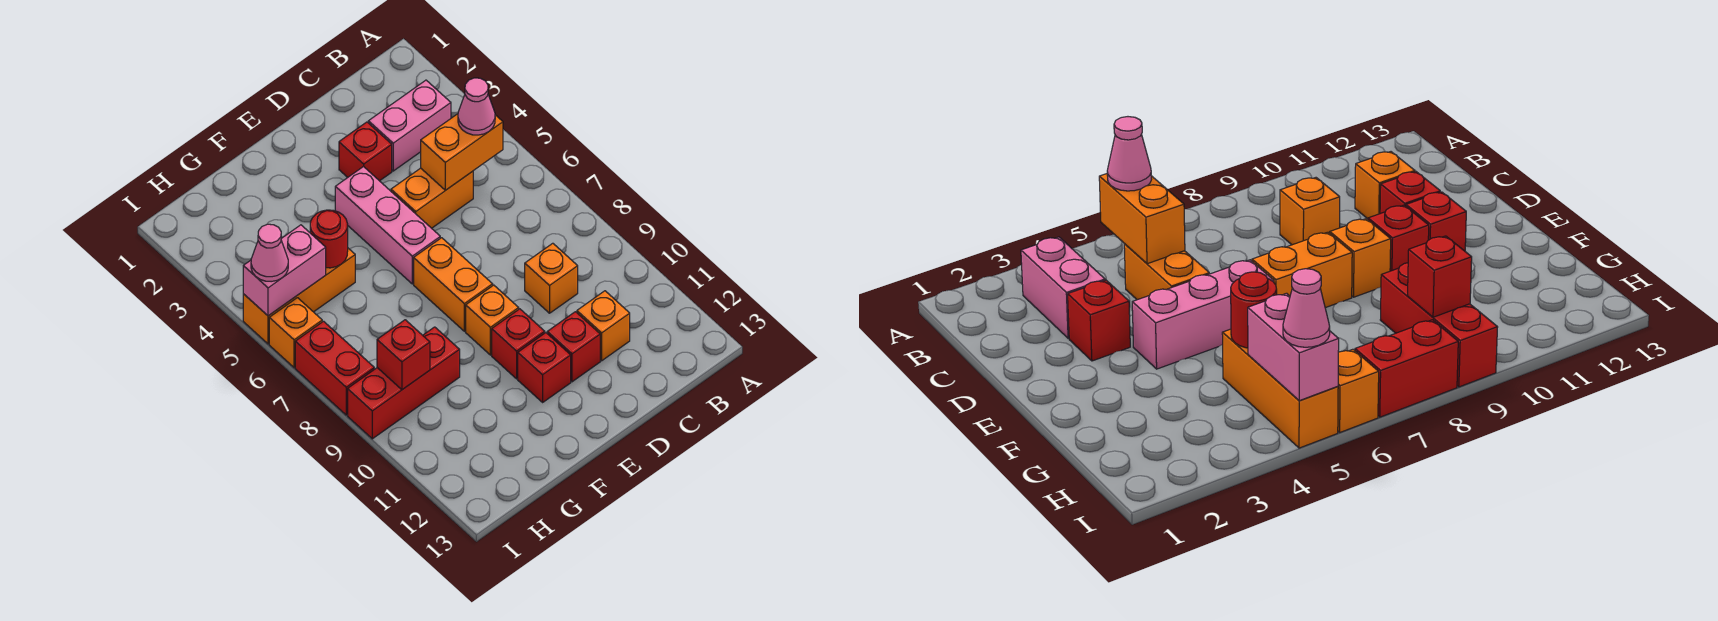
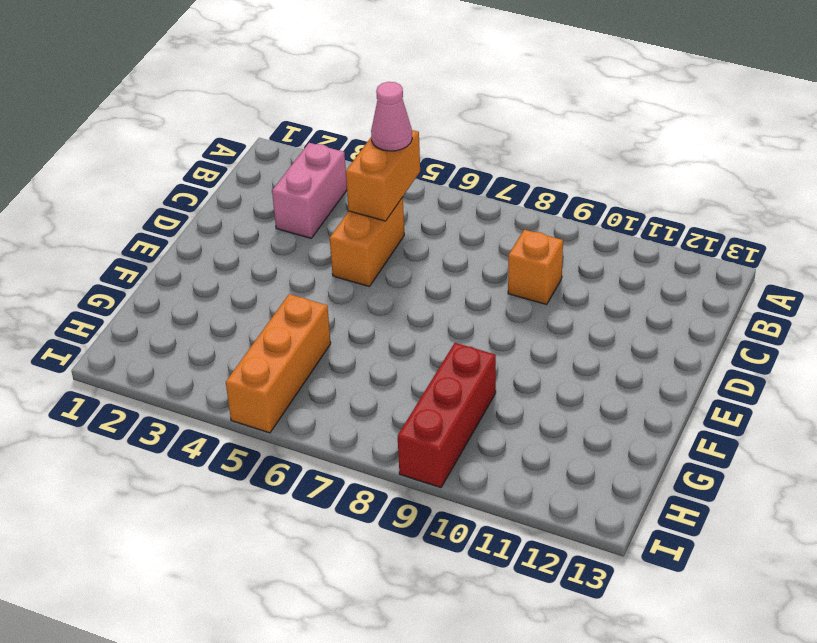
none -> orange 1x1 brick [577,291,630,361]
none -> red 1x1 brick [339,122,392,181]
none -> red 1x1 brick [547,312,600,382]

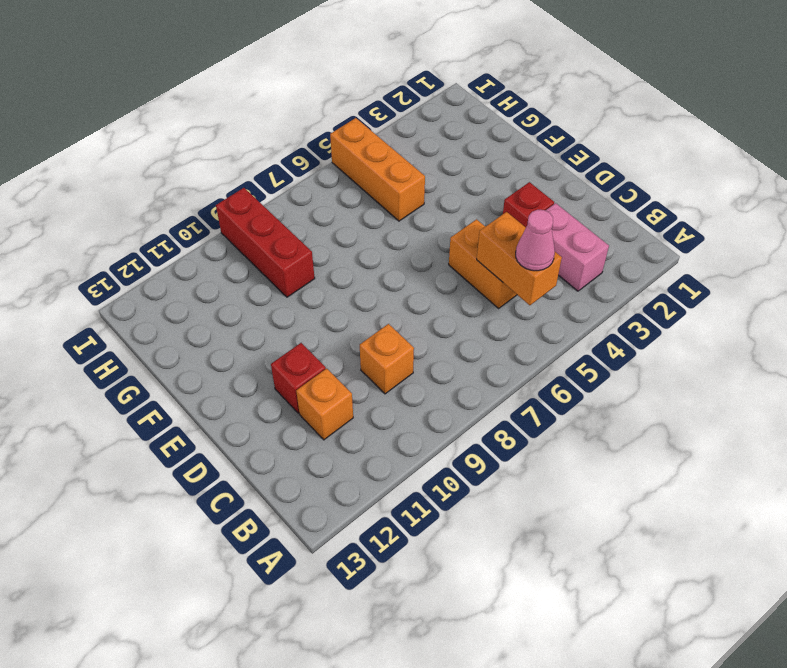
none -> pink 1x3 brick [335,166,440,284]
none -> orange 1x2 brick [414,238,493,331]
none -> orange 1x1 brick [466,285,519,355]

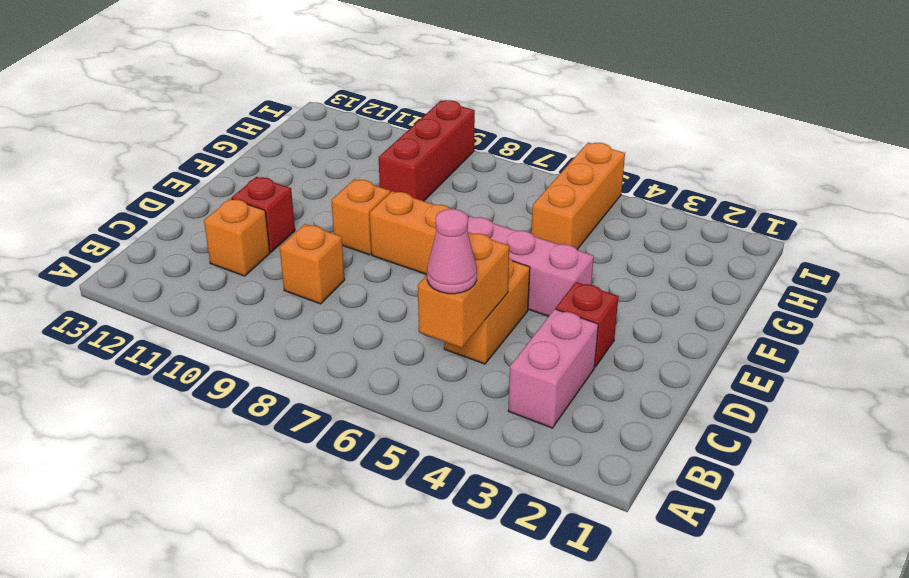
none -> red 1x1 brick [492,309,545,379]
none -> red 1x1 brick [518,333,571,402]
none -> orange 1x1 brick [269,298,322,368]

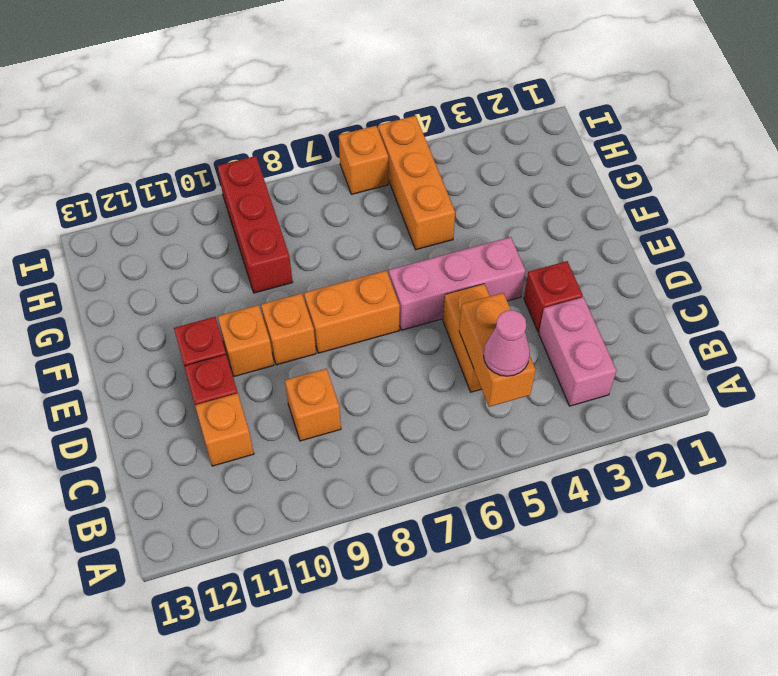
orange 1x1 brick [218,305,274,376] -> red 1x1 brick [492,309,545,379]
none -> red 1x2 brick [295,321,374,415]
none -> red 1x1 round brick [310,210,348,268]
none -> pink 1x2 brick [243,225,326,316]

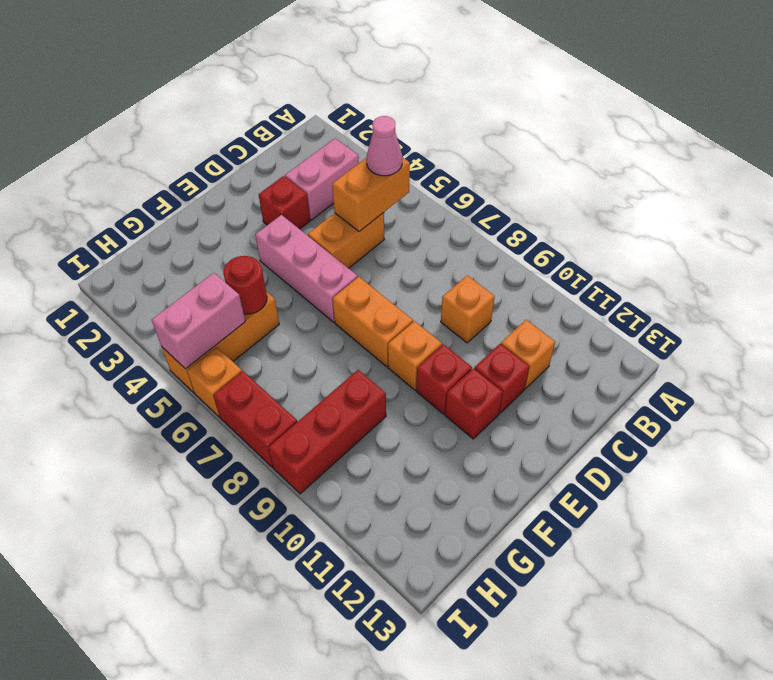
none -> red 1x1 brick [377,320,430,390]
none -> pink 1x1 cone [251,224,288,282]

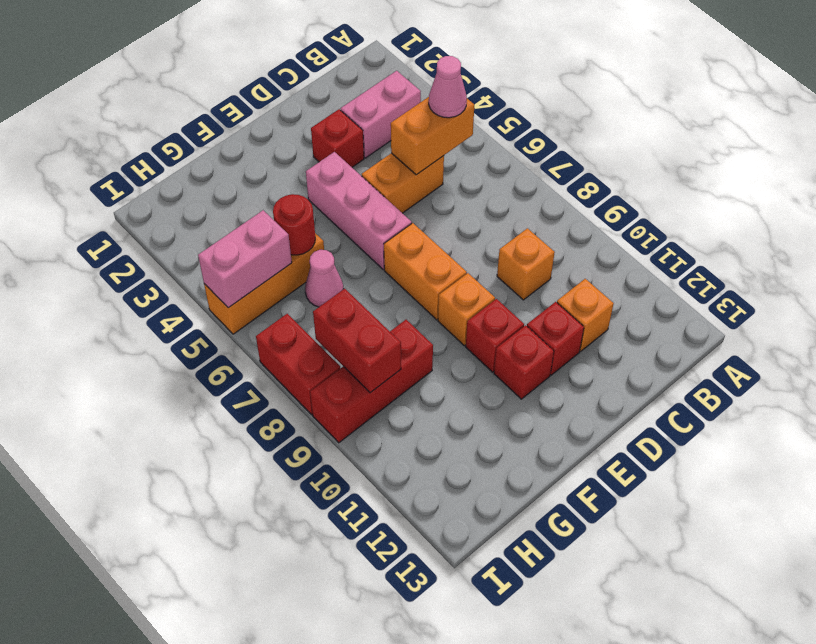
pink 1x1 cone [305,250,344,307] -> pink 1x1 cone moved to [251,224,288,282]
red 1x2 brick [313,289,401,393] -> red 1x1 brick [377,320,430,390]
none -> orange 1x1 brick [269,298,322,368]

